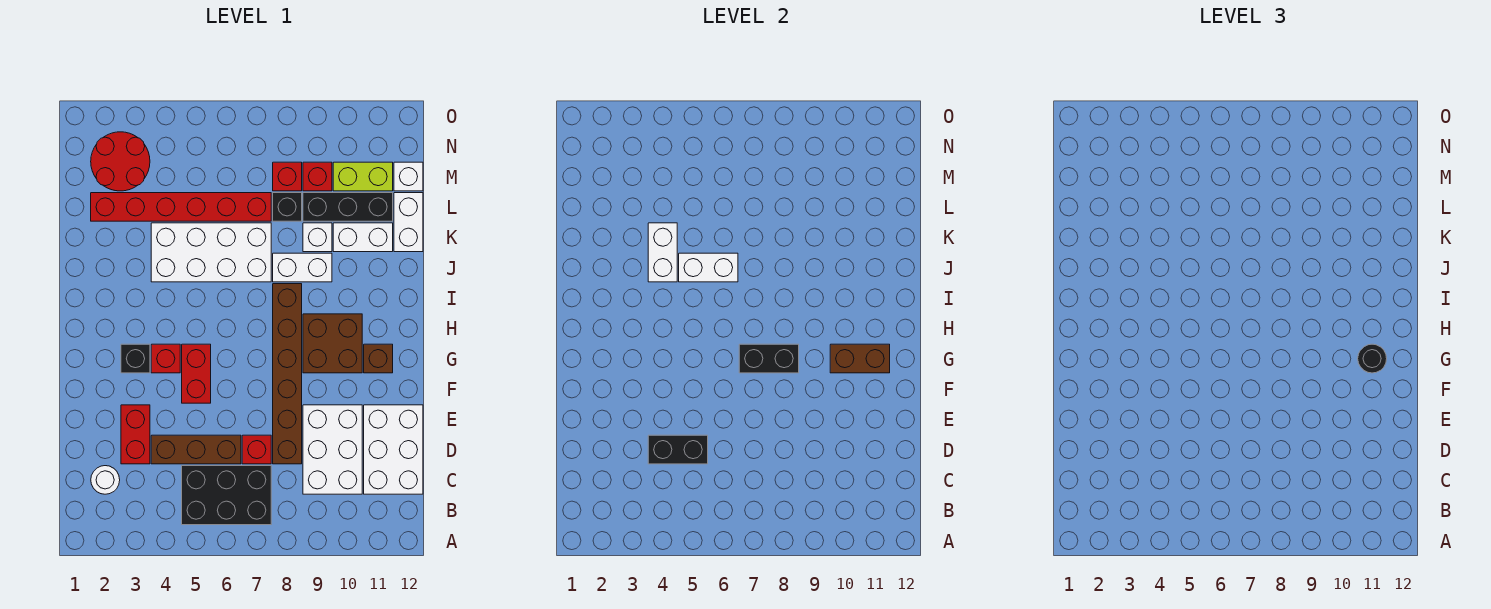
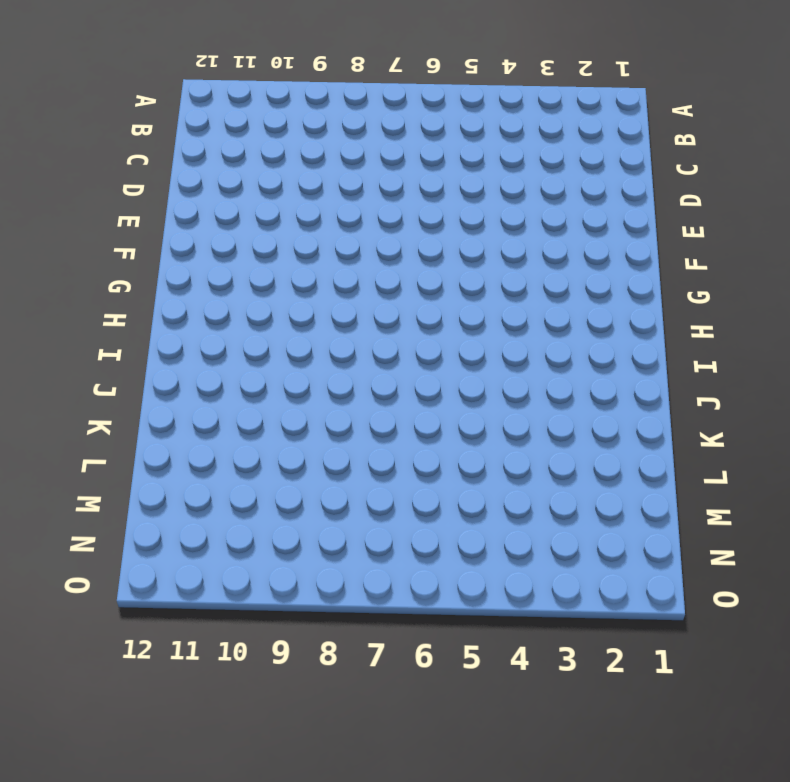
none -> black 2x3 brick [182,466,271,525]
none -> white 1x1 round brick [91,466,120,494]
none -> white 2x3 brick [303,405,362,494]
none -> white 2x3 brick [364,405,423,494]

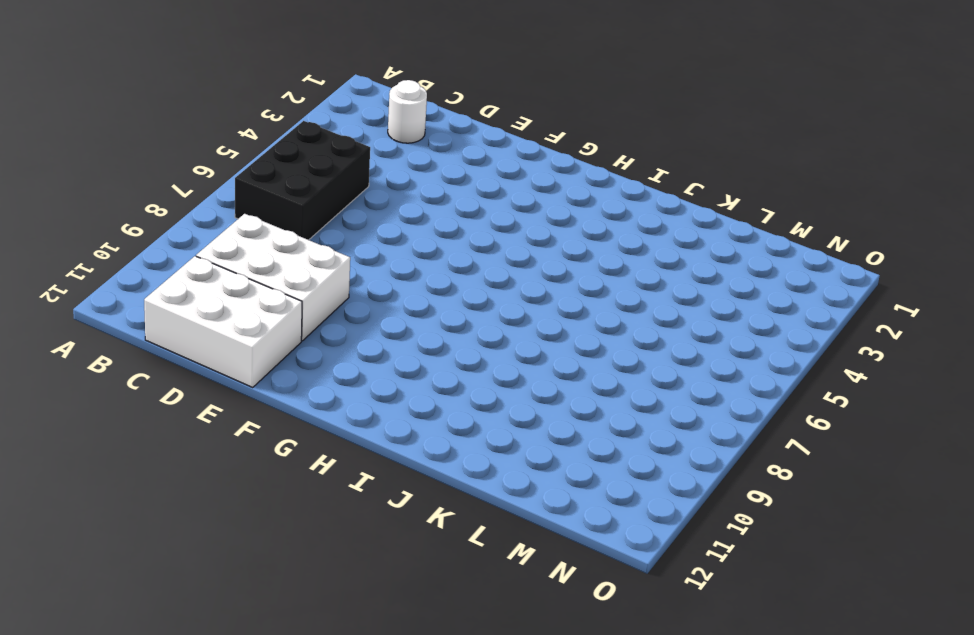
none -> red 1x2 brick [121,405,150,464]
none -> brown 1x3 brick [151,435,241,464]
none -> red 1x1 brick [242,435,271,464]
none -> brown 1x6 brick [273,284,302,464]

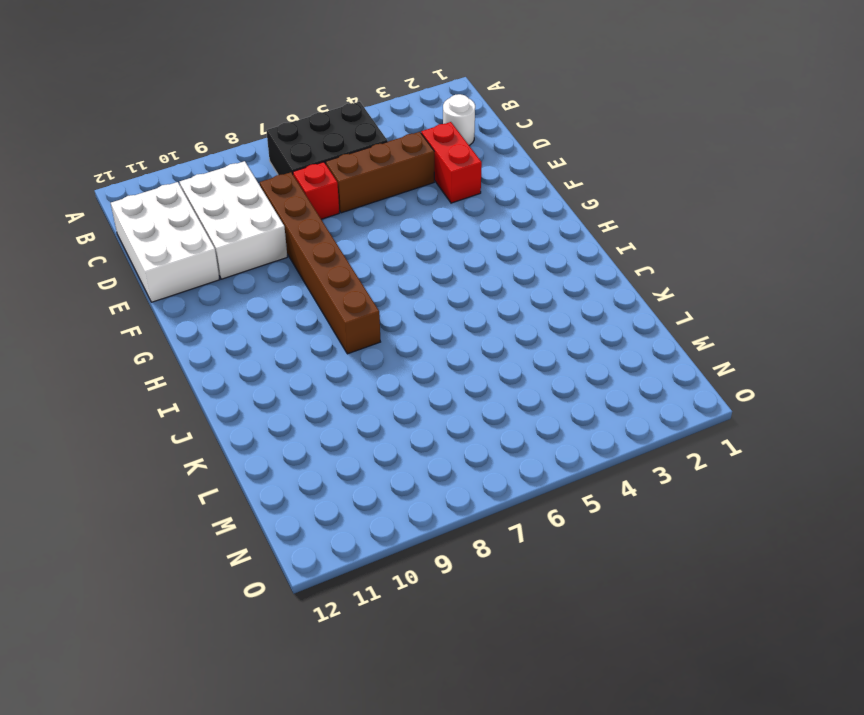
none -> red 1x2 brick [182,344,211,403]
none -> black 1x1 brick [121,344,150,373]
none -> red 1x1 brick [151,344,180,373]
none -> brown 2x2 brick [303,314,362,373]

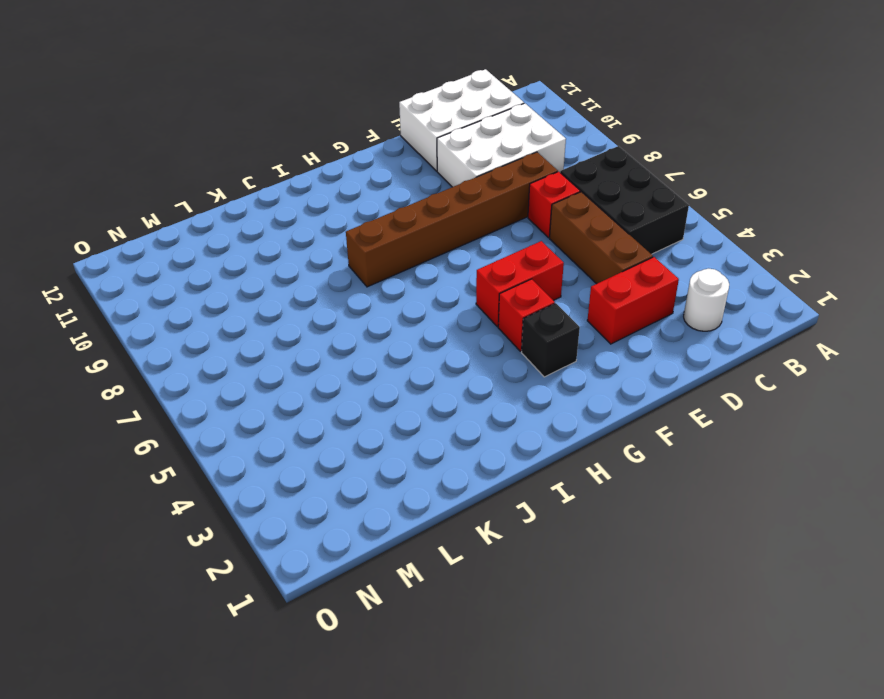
none -> brown 2x2 brick [303,314,362,373]
none -> brown 1x1 brick [364,344,393,373]
none -> white 2x4 brick [151,223,271,282]
none -> white 1x2 brick [273,253,332,282]

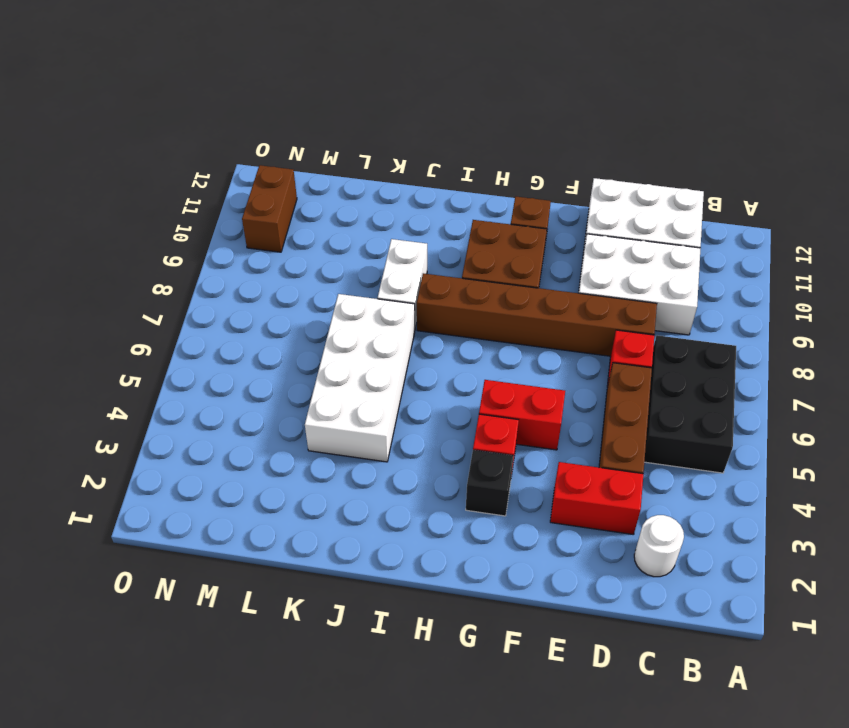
brown 1x2 brick [242,165,297,252] -> brown 1x2 brick moved to [830,344,890,373]
none -> white 1x1 brick [303,223,332,252]
none -> white 1x2 brick [333,223,393,252]
none -> white 1x2 brick [394,193,423,252]
none -> red 1x6 brick [91,193,271,221]

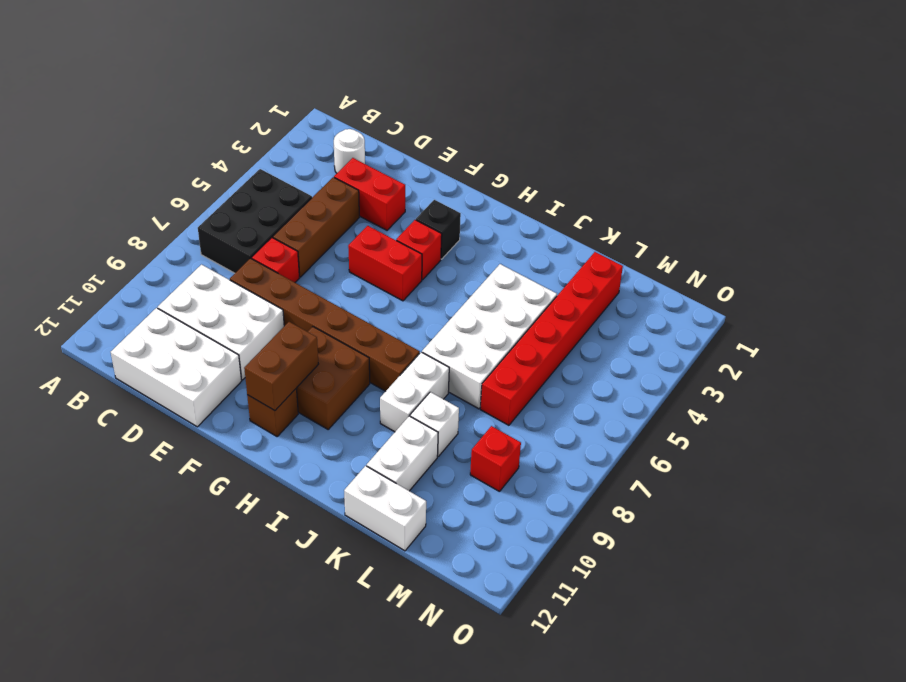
none -> black 1x1 brick [273,193,302,221]
none -> black 1x3 brick [303,193,393,221]
none -> red 2x2 round brick [91,132,150,191]
none -> red 1x1 brick [273,162,302,191]

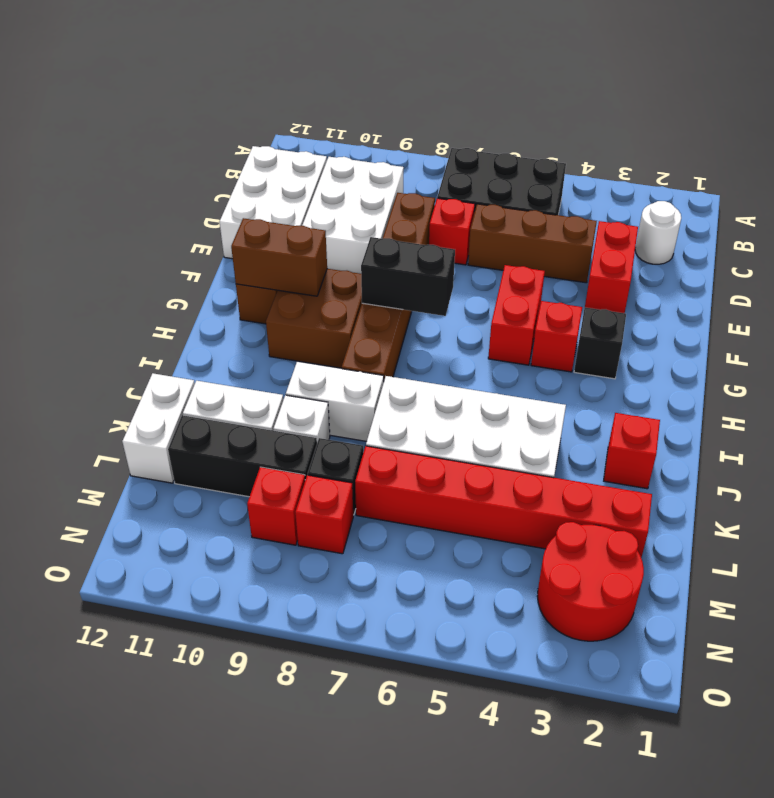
red 1x1 brick [604,413,660,489] -> none
none -> lime 1x2 brick [333,162,393,191]
none -> white 1x1 brick [394,162,423,191]
none -> black 1x2 brick [648,435,708,464]
none -> white 1x2 brick [648,223,677,282]

